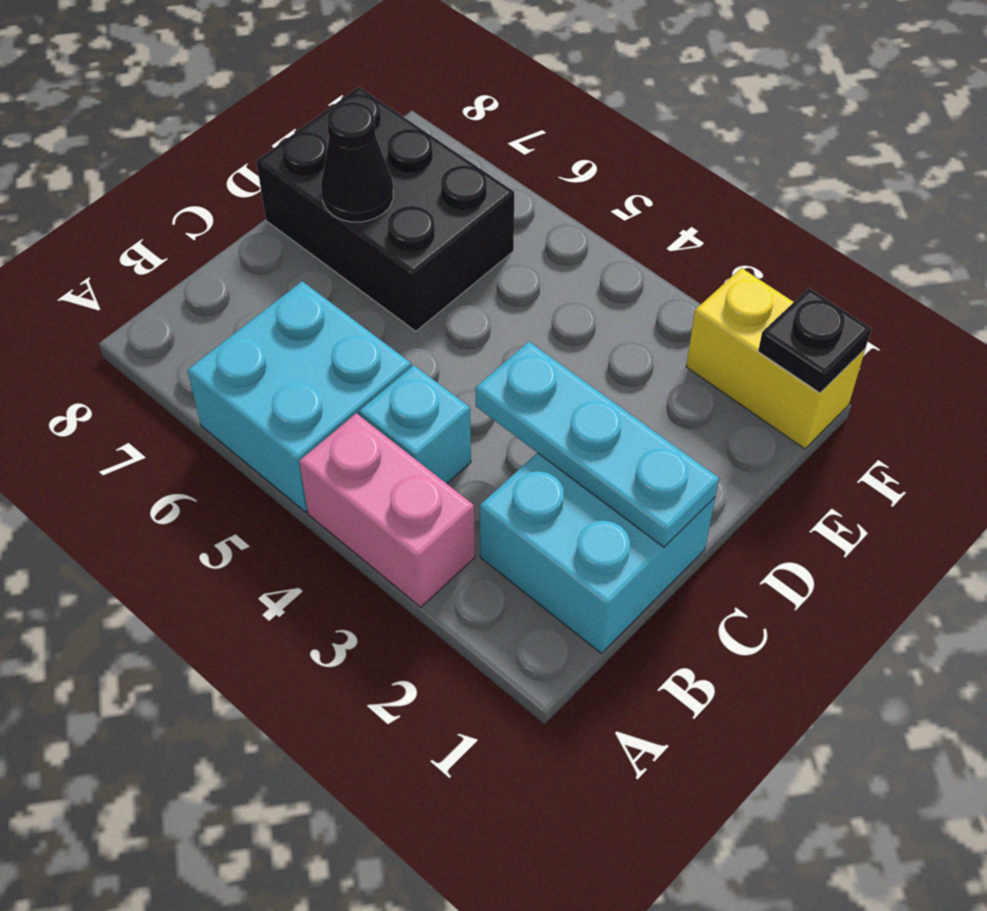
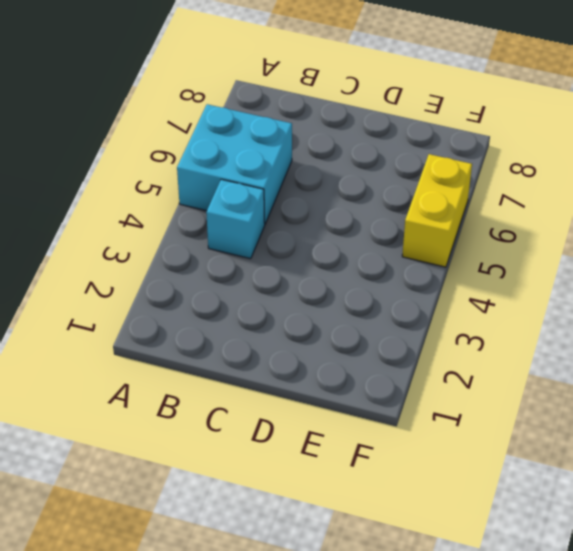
yellow 1x2 brick [402,154,472,267] -> yellow 1x2 brick moved to [686,268,865,449]
none -> pink 1x2 brick [299,413,475,607]
none -> cyan 2x2 brick [480,453,715,653]

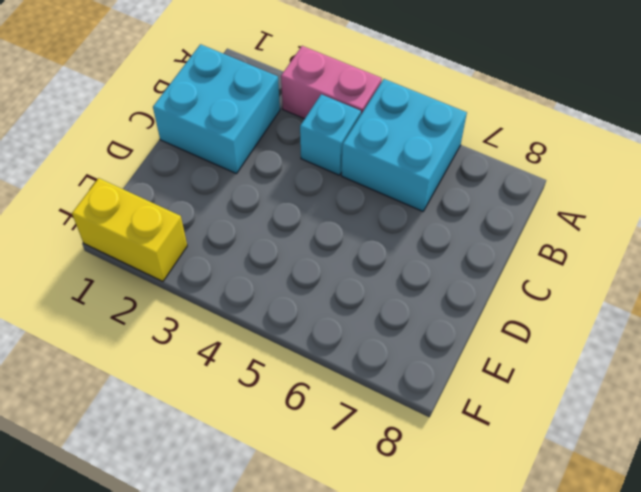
none -> black 2x3 brick [256,87,514,331]
none -> cyan 1x3 plate [475,342,719,547]

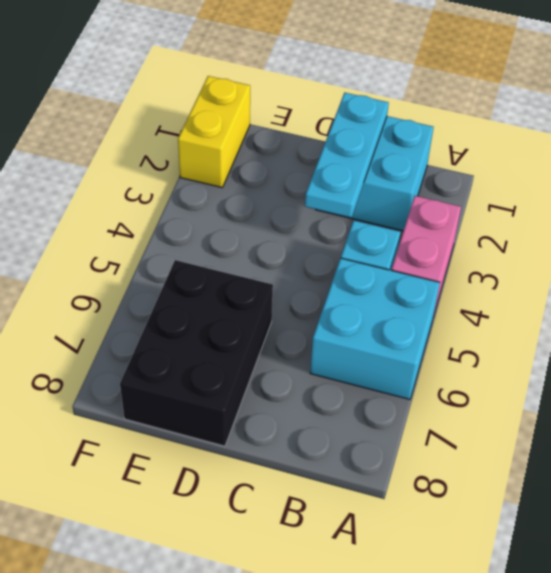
none -> black 1x1 cone [321,102,393,222]
none -> black 1x1 plate [758,288,871,393]

